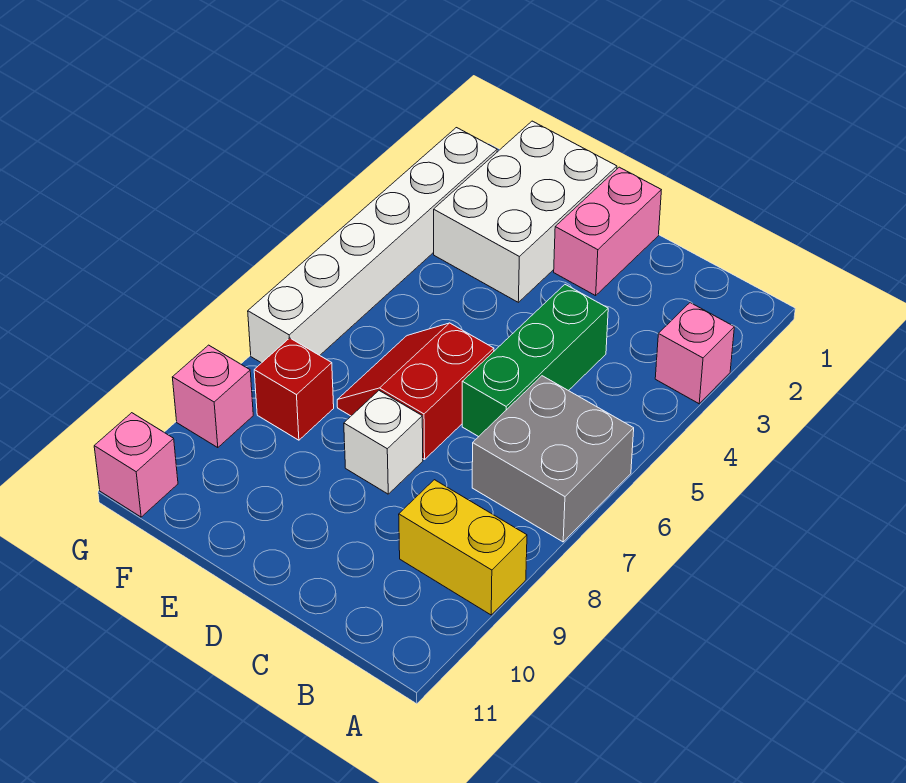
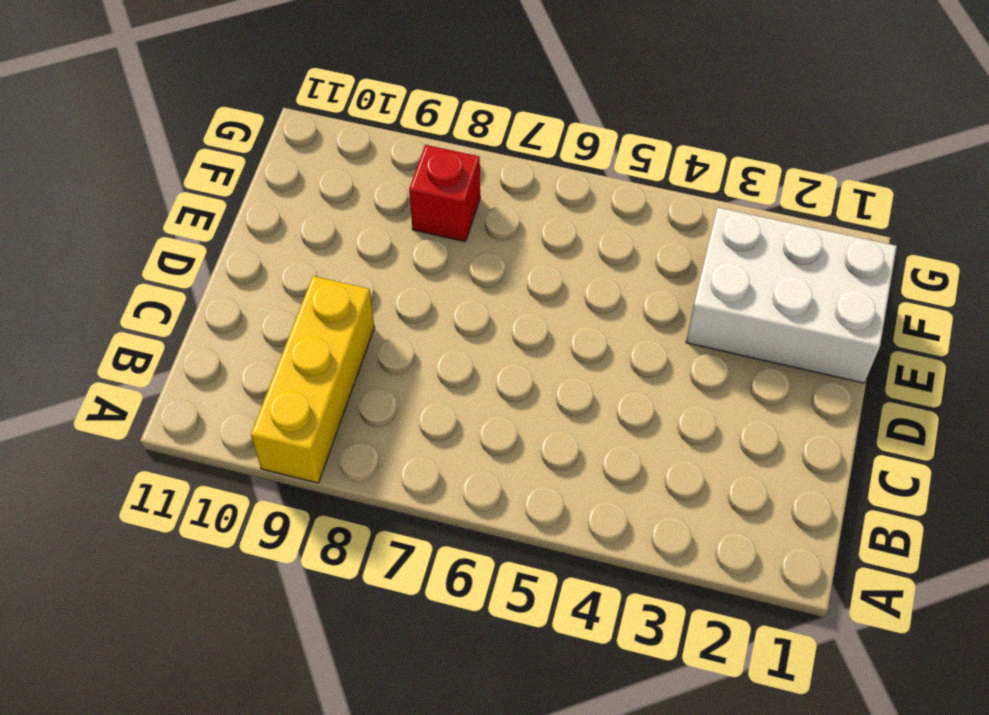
yellow 1x3 brick [251,276,374,483] -> yellow 1x2 brick [399,480,527,615]
none -> pink 1x1 brick [655,303,734,404]
none -> grey 2x2 brick [472,376,634,542]
none -> green 1x3 brick [462,285,608,437]

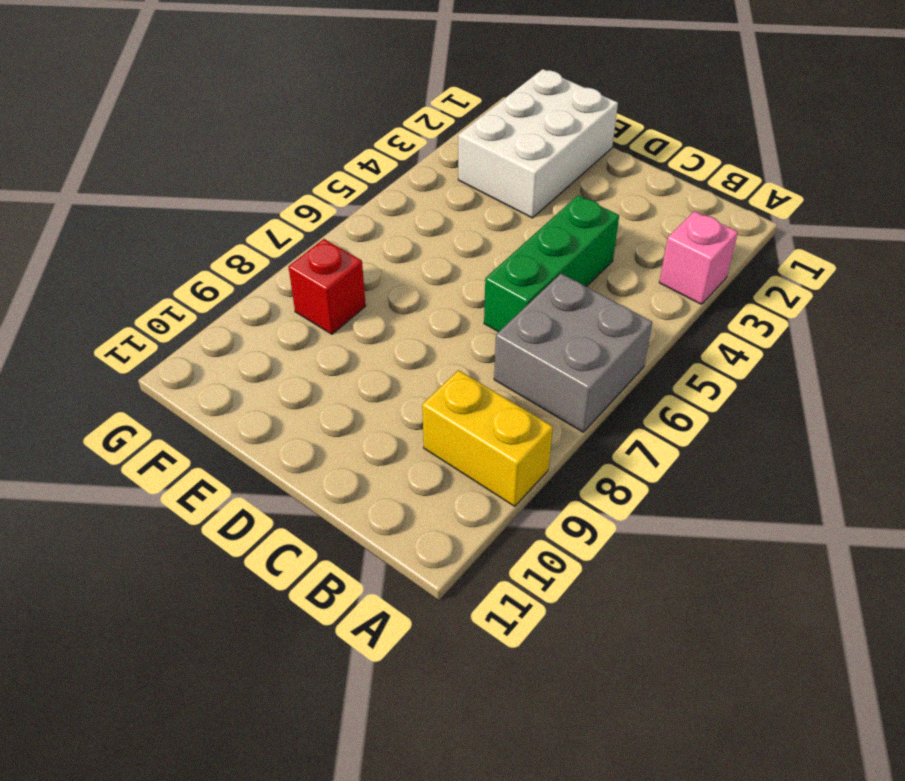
none -> pink 1x2 brick [554,167,661,296]
none -> red 2x2 slope [337,323,494,460]
none -> white 1x1 brick [344,391,423,494]

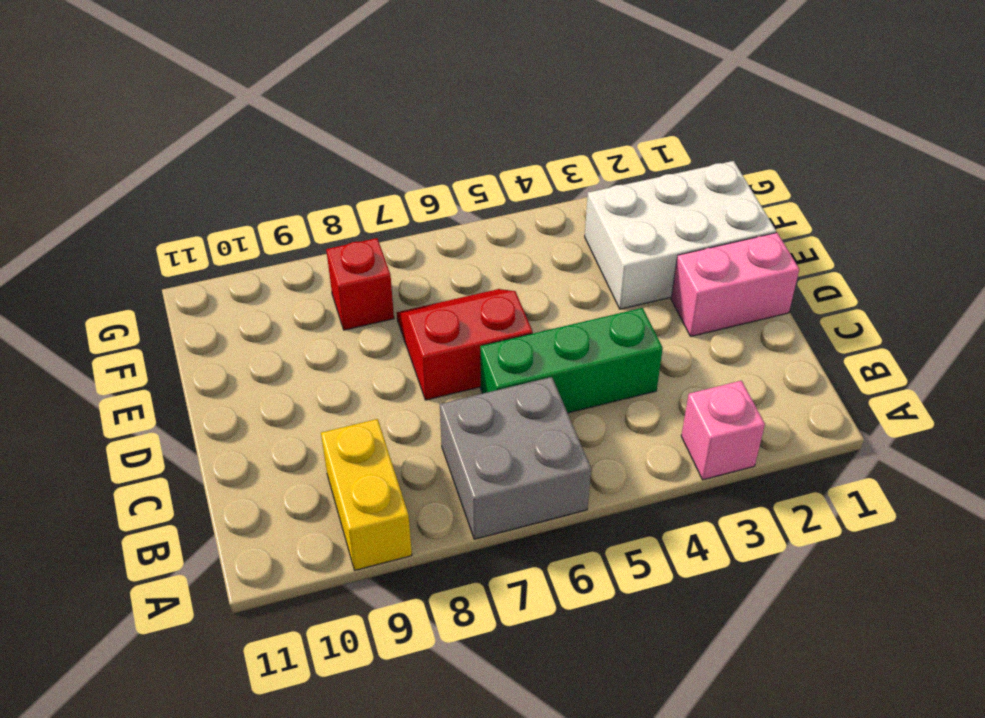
none -> white 1x1 brick [344,391,423,494]
none -> white 1x6 brick [248,128,497,363]
none -> pink 1x1 brick [172,345,253,448]

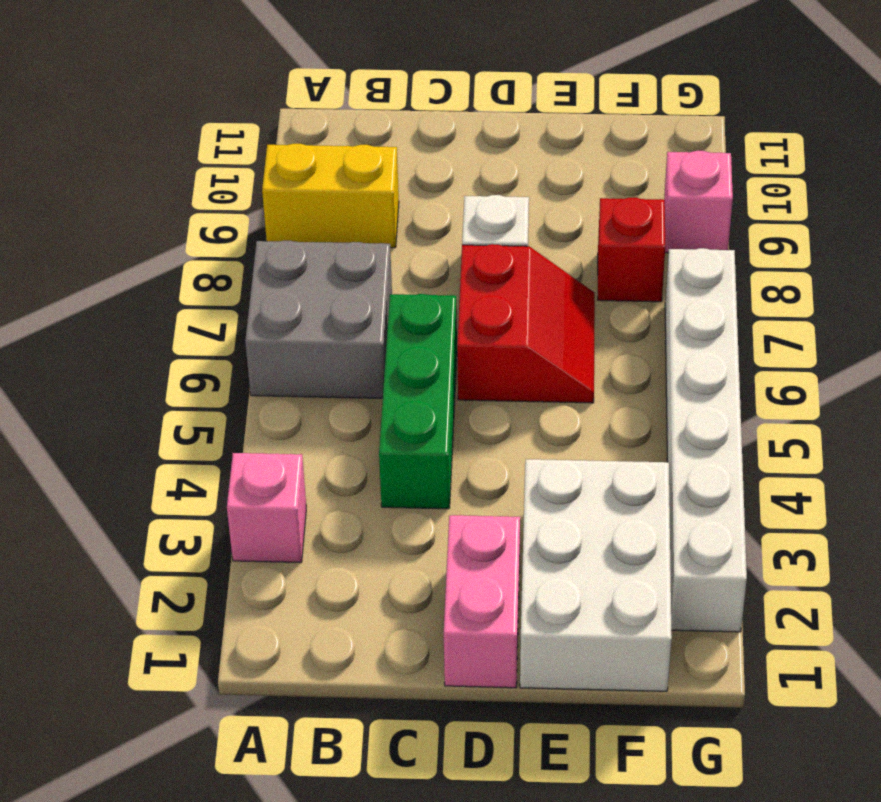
none -> pink 1x1 brick [94,413,178,517]

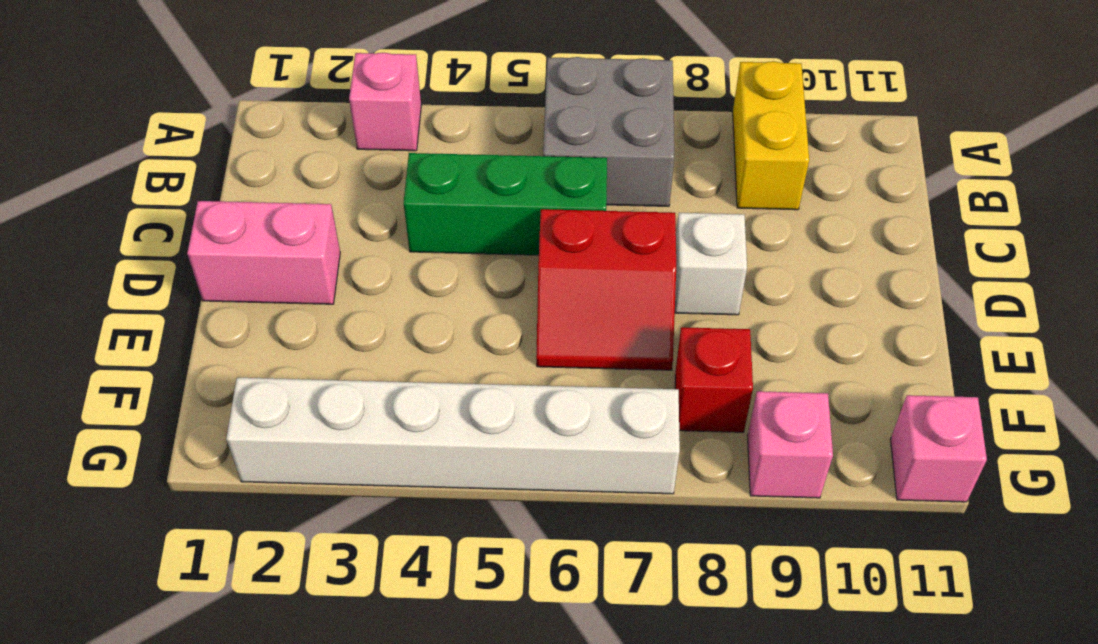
none -> white 2x3 brick [434,121,617,302]

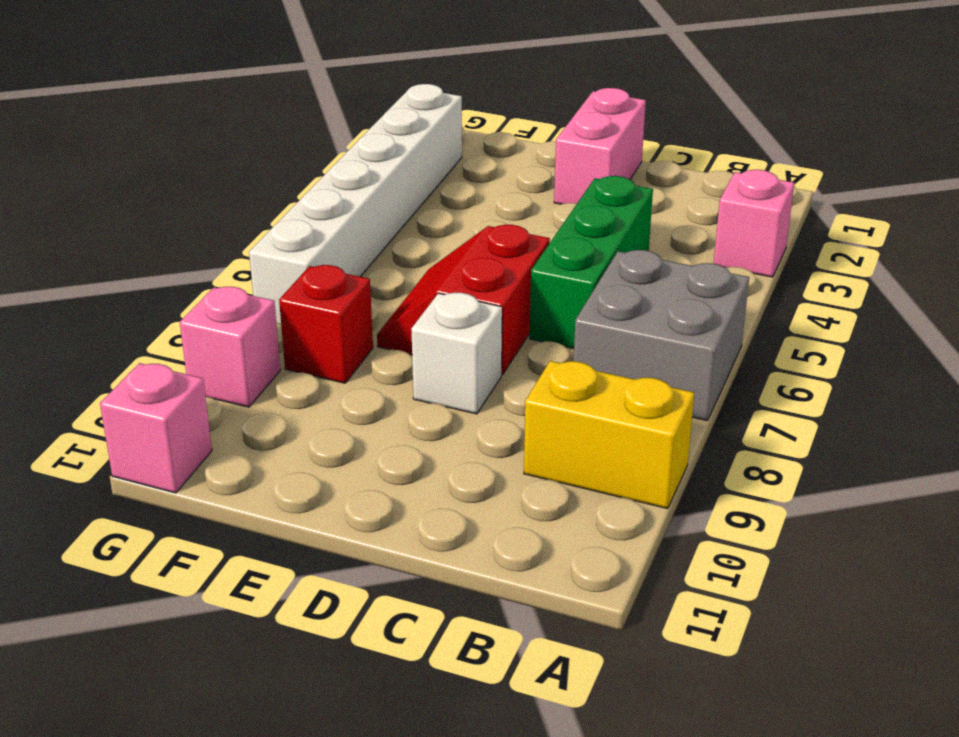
none -> white 2x3 brick [434,121,617,302]

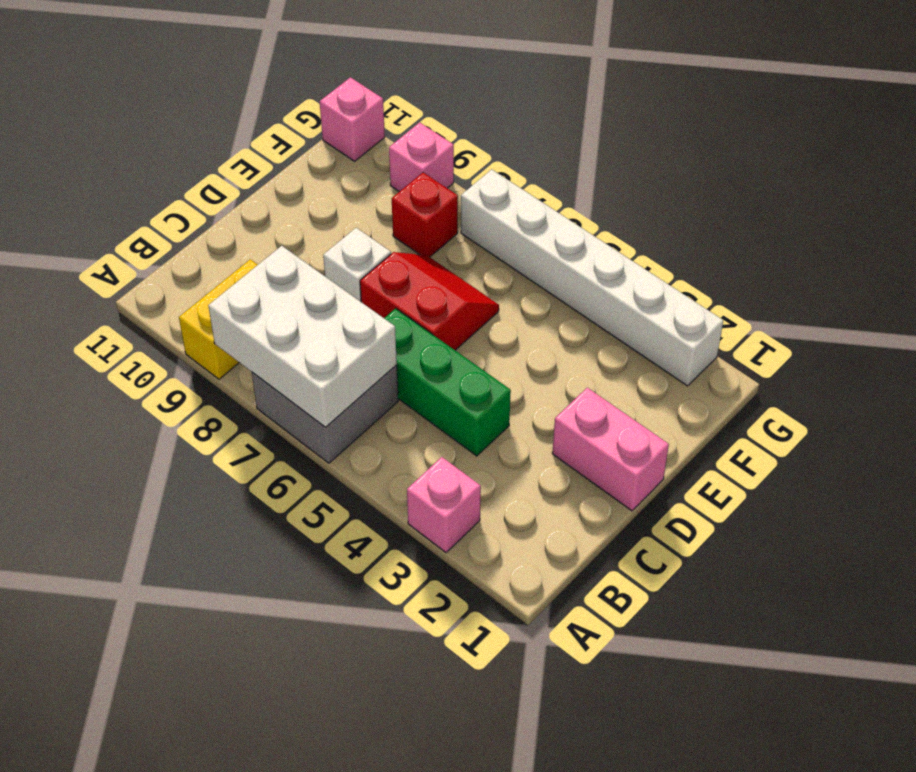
white 2x3 brick [208,246,397,427] -> white 2x3 brick moved to [434,121,617,302]

